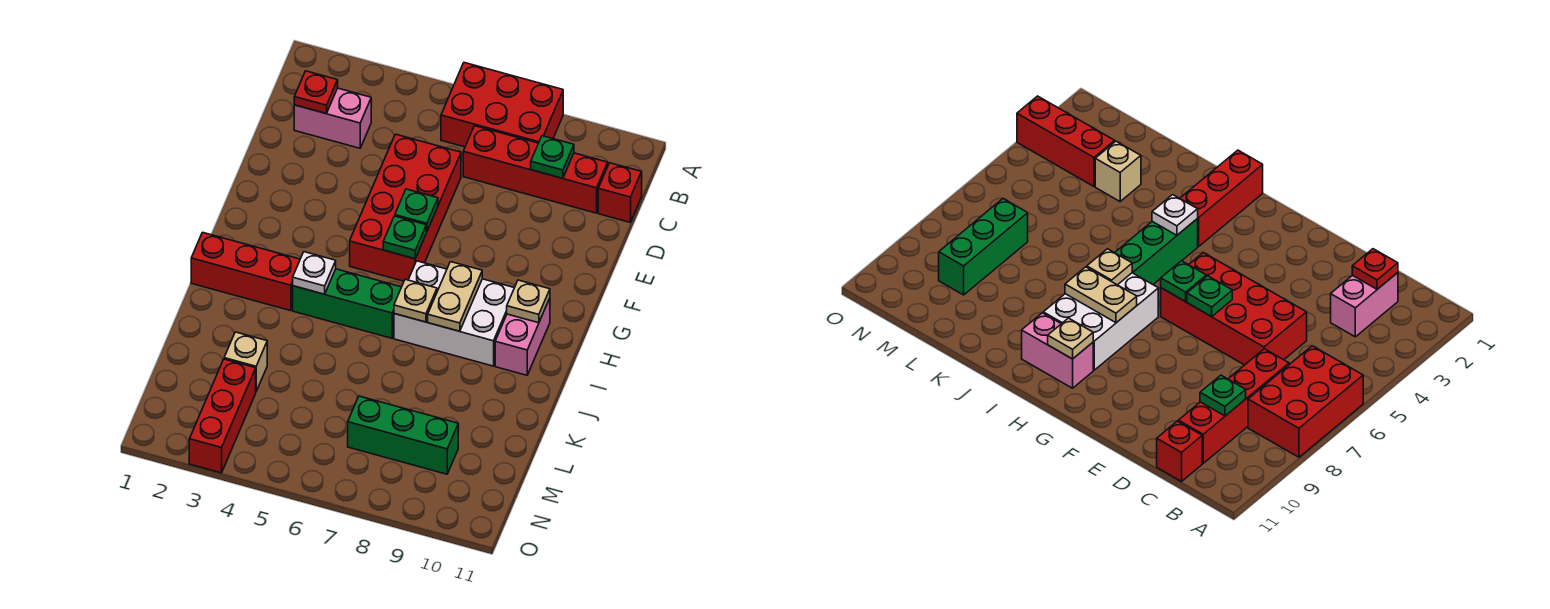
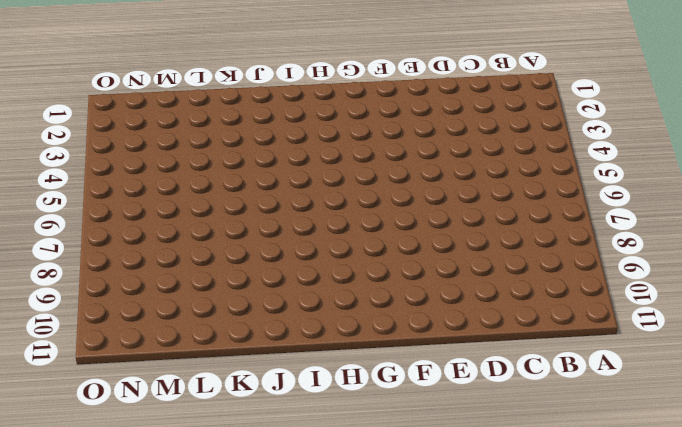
none -> red 2x3 brick [441,63,563,147]
none -> pink 1x2 brick [294,88,371,148]
none -> red 1x4 brick [463,126,608,213]

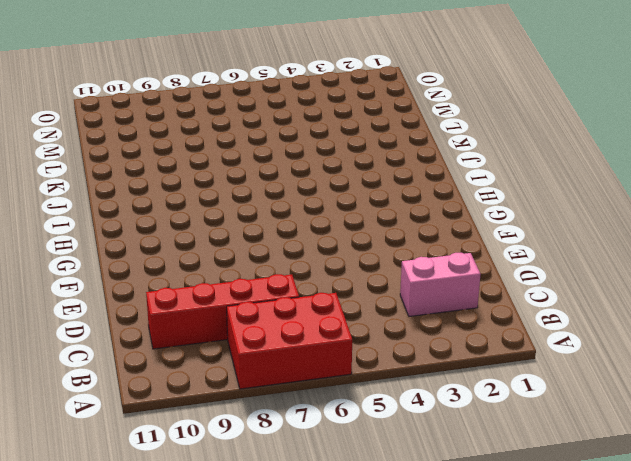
none -> red 1x1 brick [598,163,642,222]
none -> red 2x4 brick [350,134,461,281]
none -> white 2x3 brick [394,261,514,366]

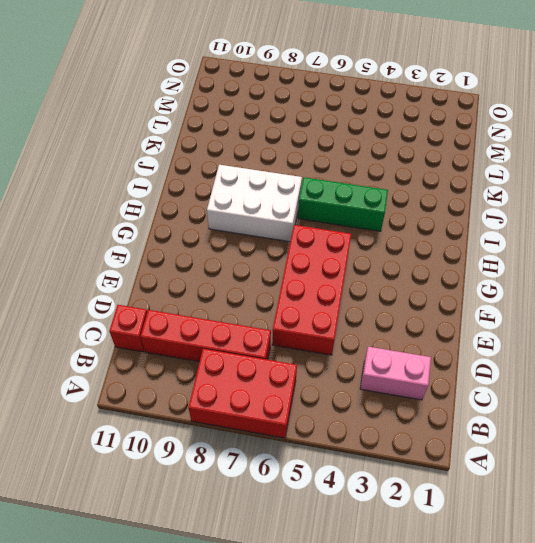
none -> pink 1x2 brick [495,298,550,375]
none -> red 1x3 brick [191,232,300,311]
none -> tan 1x1 brick [224,332,267,391]

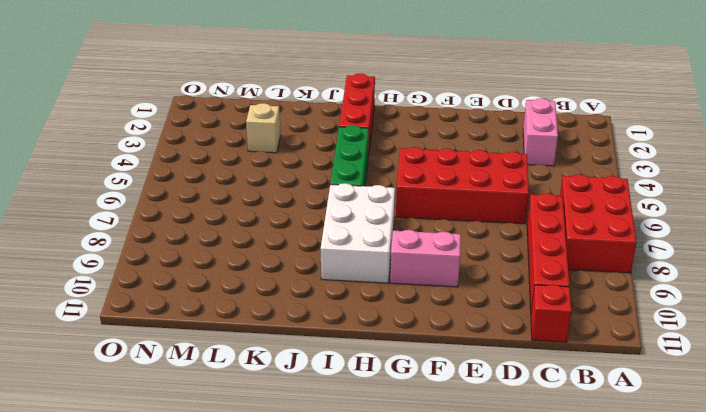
pink 1x2 brick [390,230,461,287] -> pink 1x2 brick moved to [495,298,550,375]
none -> red 1x3 brick [189,359,256,473]
none -> green 1x3 brick [348,396,458,474]
none -> red 1x1 plate [294,71,338,114]

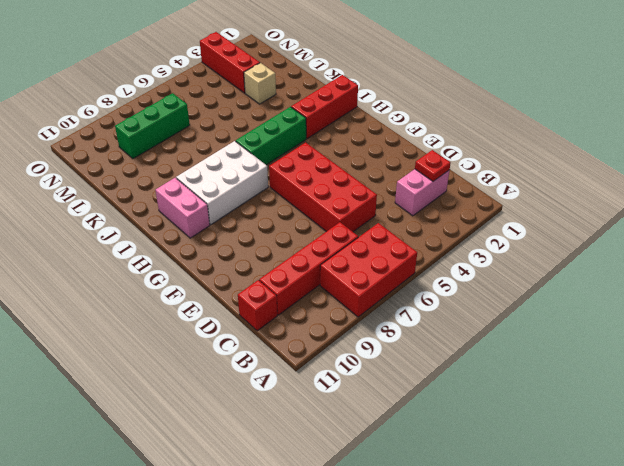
none -> green 1x1 plate [531,136,574,178]
none -> green 1x1 plate [395,189,438,232]
none -> green 1x1 plate [383,216,426,259]

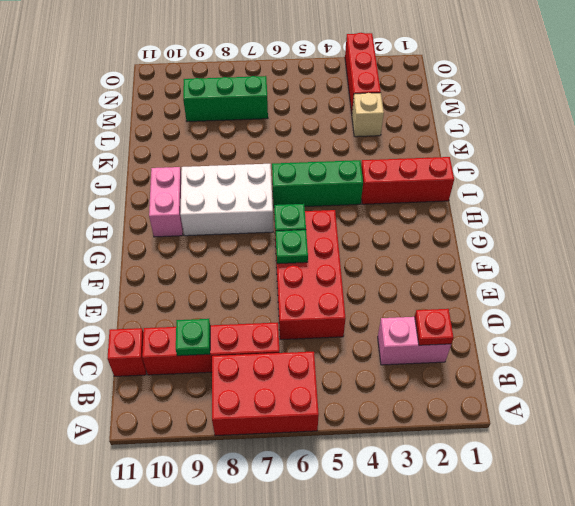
none -> tan 1x2 plate [428,262,482,331]
none -> tan 1x1 plate [507,280,550,323]
none -> white 1x1 plate [293,252,336,294]

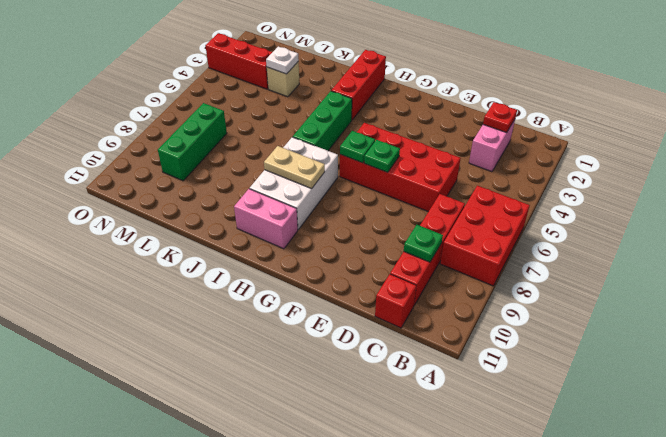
white 1x1 plate [266,46,299,74] -> white 1x1 plate moved to [293,252,336,294]
none -> tan 1x1 plate [507,280,550,323]
none -> tan 1x1 plate [394,279,437,322]

